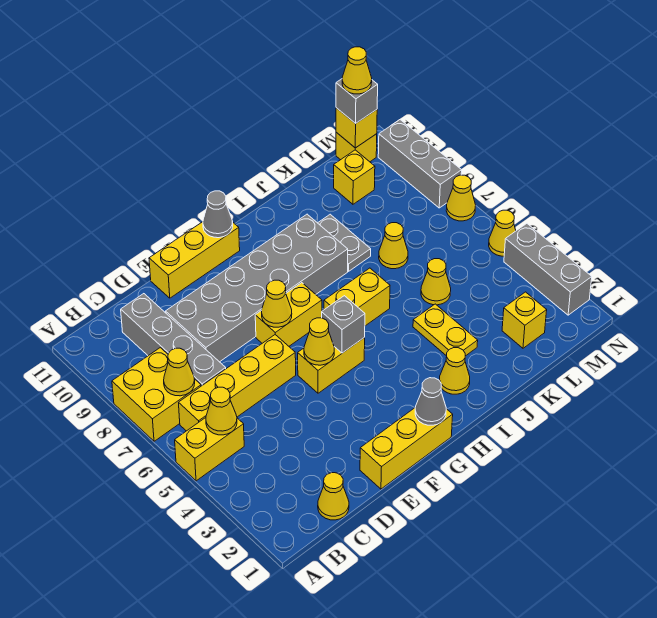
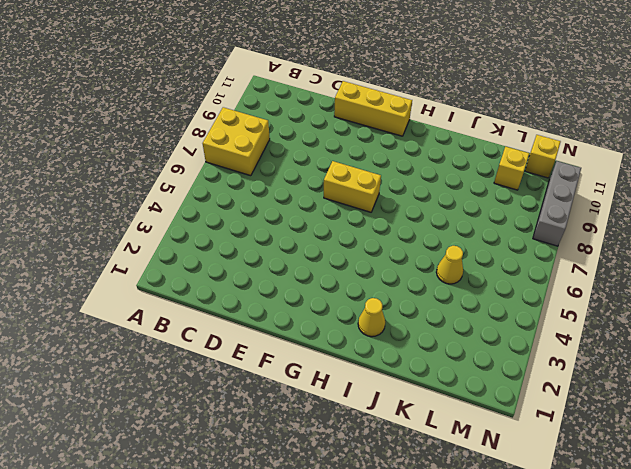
none -> yellow 1x2 brick [175,418,244,481]
none -> yellow 1x4 brick [179,335,296,431]
none -> yellow 1x1 cone [318,473,349,520]
none -> grey 1x4 brick [121,294,226,386]

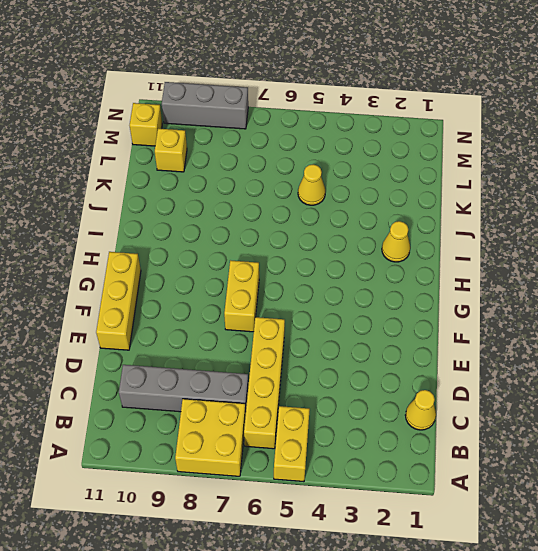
none -> grey 2x6 brick [166,214,348,362]
none -> yellow 1x3 brick [360,408,453,489]
none -> yellow 1x2 brick [298,337,365,393]
none -> yellow 1x2 brick [324,268,390,326]

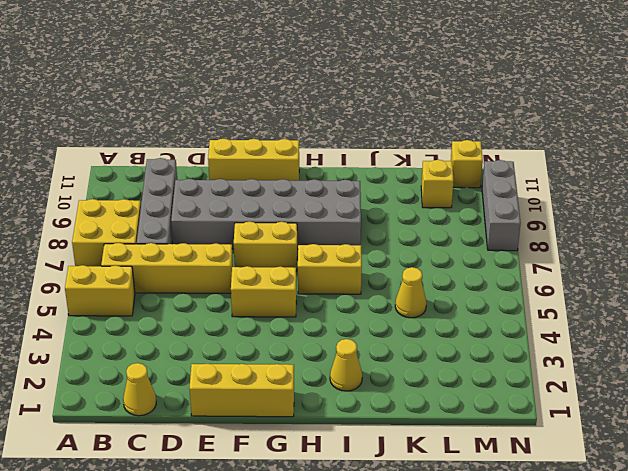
none -> yellow 1x2 plate [413,304,478,356]
none -> grey 1x2 plate [318,214,371,271]
none -> yellow 1x1 cone [379,223,408,269]
none -> yellow 1x1 brick [502,292,547,348]

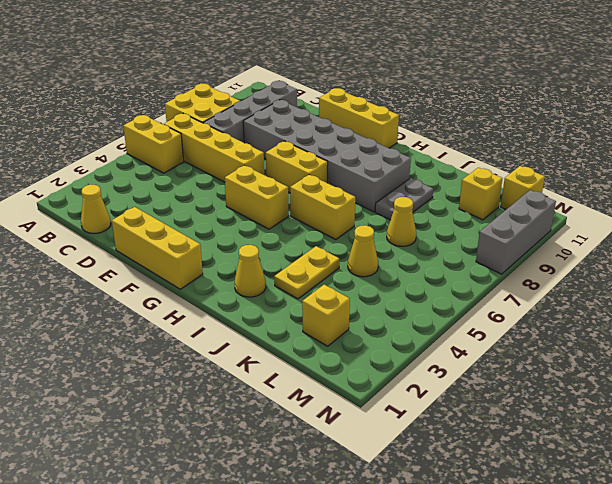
none -> grey 1x3 brick [504,224,592,315]
none -> yellow 1x1 cone [489,210,516,256]
none -> yellow 1x1 cone [446,175,476,221]
none -> yellow 1x1 cone [206,387,237,435]

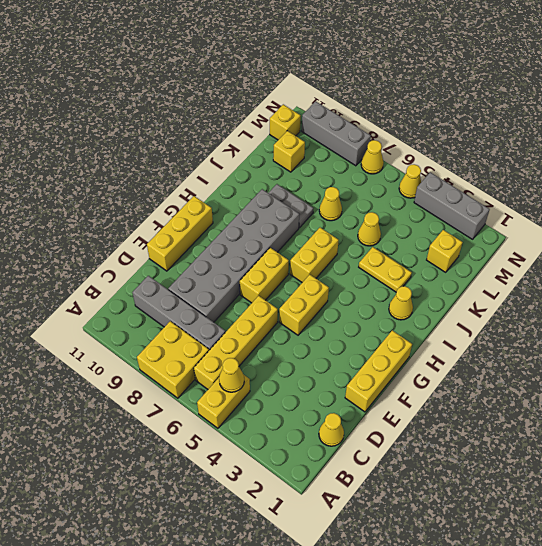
none -> yellow 1x1 cone [164,348,195,396]
none -> yellow 1x1 cone [304,318,334,365]
none -> yellow 1x1 cone [262,280,292,327]
none -> grey 1x1 cone [415,378,446,425]

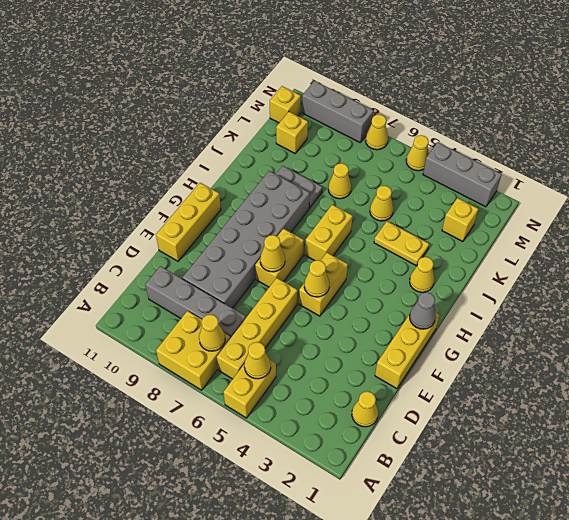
none -> grey 1x1 brick [322,296,365,353]
none -> grey 1x1 cone [203,191,233,238]
none -> yellow 1x1 brick [336,108,377,148]
none -> grey 1x1 brick [336,79,378,124]

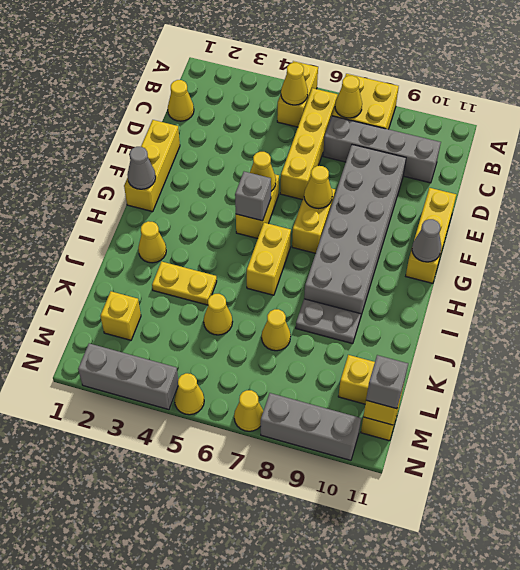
none -> yellow 1x1 cone [342,47,372,94]

